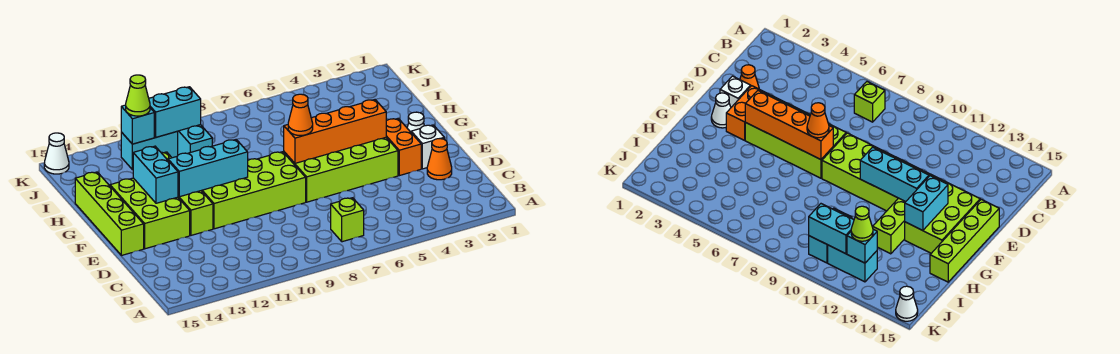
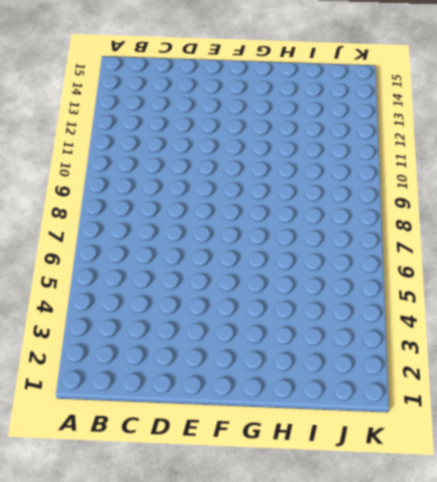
none -> lime 1x1 brick [331,198,364,242]
none -> orange 1x1 cone [427,139,452,180]
none -> white 1x1 brick [411,125,444,169]

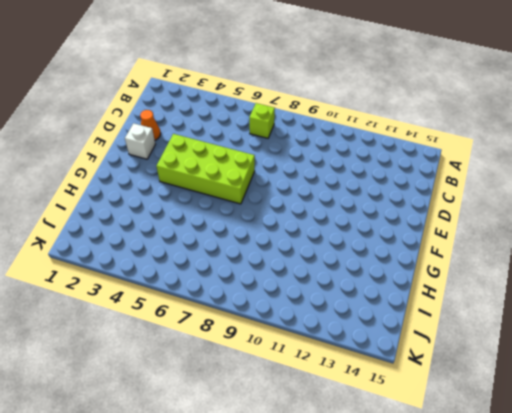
none -> orange 1x2 brick [386,118,421,176]
none -> lime 2x4 brick [201,152,306,229]
none -> lime 1x4 brick [161,152,213,235]

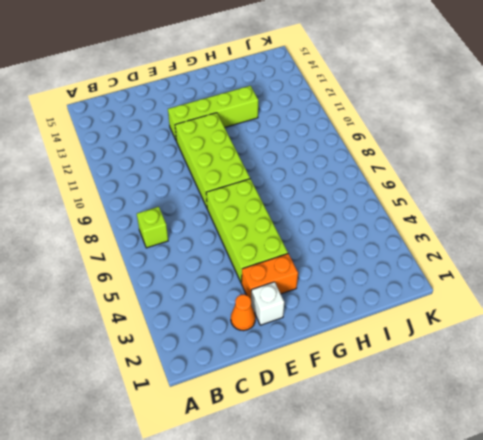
none -> lime 2x3 brick [110,178,190,249]
none -> lime 1x4 brick [75,172,144,255]
none -> white 1x1 cone [407,112,424,132]

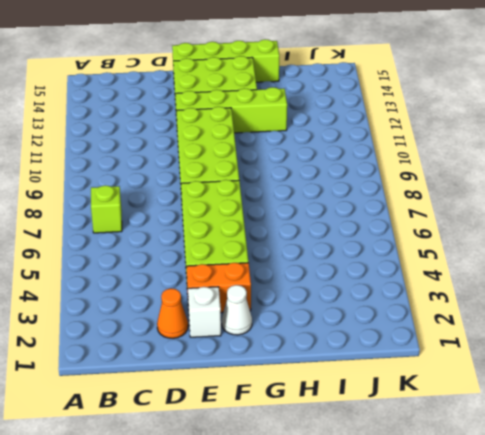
none -> cyan 1x2 brick [178,125,212,155]
none -> cyan 1x2 brick [121,131,178,170]
none -> white 1x1 cone [44,133,69,174]

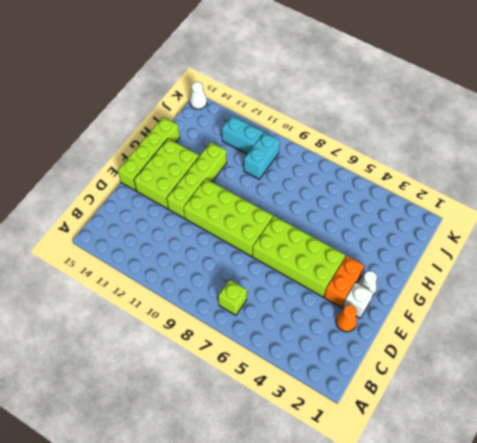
none -> orange 1x4 brick [284,100,386,163]
none -> cyan 1x3 brick [168,139,248,197]
none -> cyan 1x2 brick [133,146,178,203]

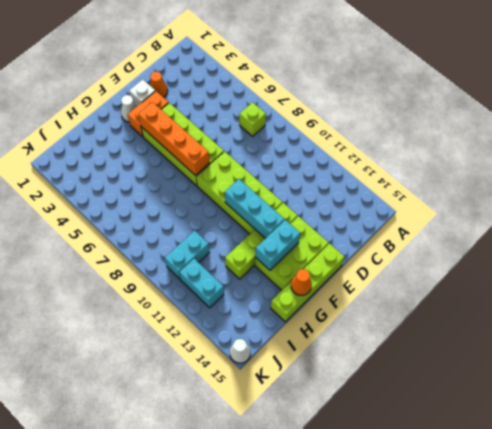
orange 1x1 cone [291,269,312,295] -> orange 1x1 cone moved to [288,94,313,135]
none -> cyan 1x2 brick [149,87,201,137]
none -> cyan 1x1 brick [121,105,154,144]
none -> lime 1x1 cone [126,75,150,116]

